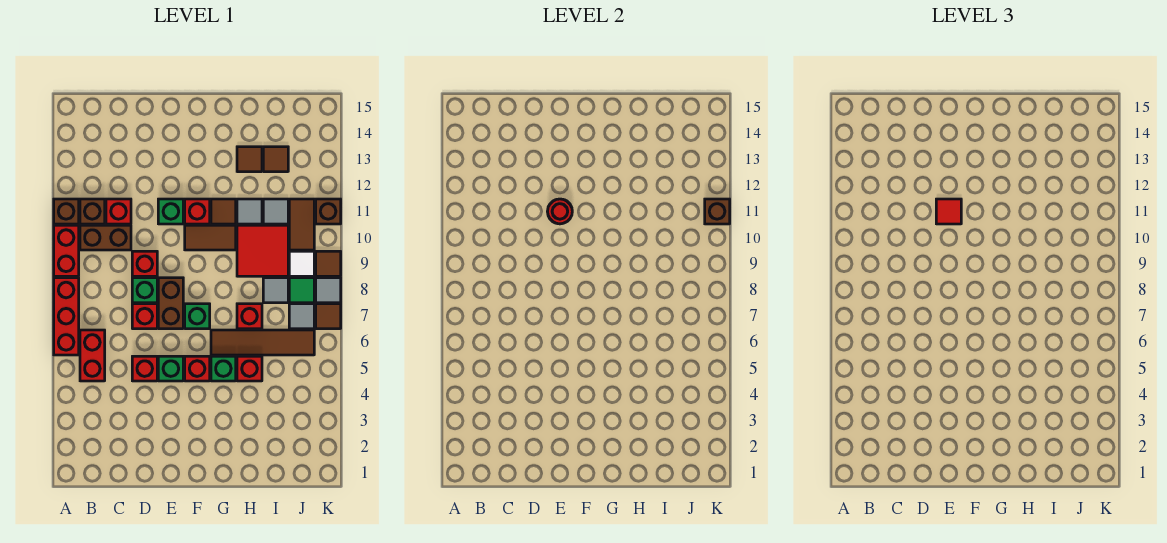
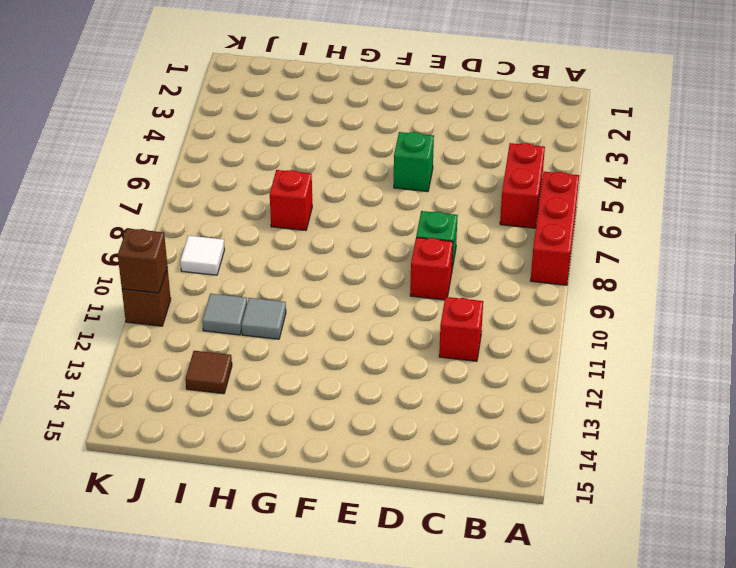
none -> red 1x2 brick [54,225,79,276]
none -> brown 1x1 brick [54,199,79,224]
none -> brown 1x2 brick [80,225,131,250]
none -> brown 1x1 brick [80,199,105,224]

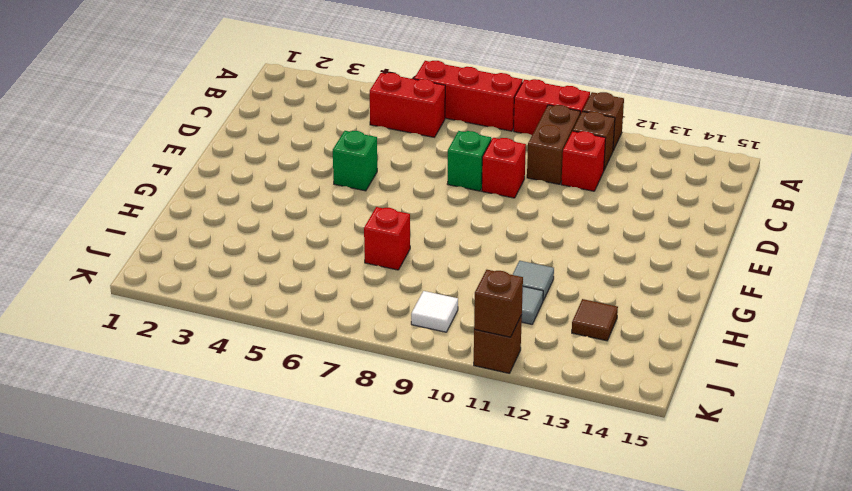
none -> red 1x1 brick [132,356,157,381]
none -> red 1x1 brick [132,304,157,329]
none -> brown 1x2 brick [158,278,183,329]
none -> green 1x1 brick [158,199,183,224]

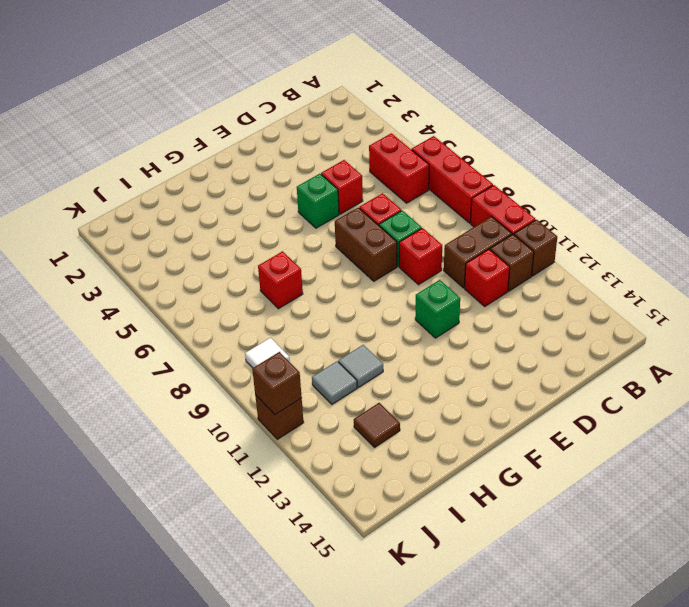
none -> red 1x1 brick [185,356,210,381]
none -> green 1x1 brick [185,304,210,329]
none -> brown 1x2 tile [185,225,236,250]
none -> red 1x1 brick [185,199,210,224]

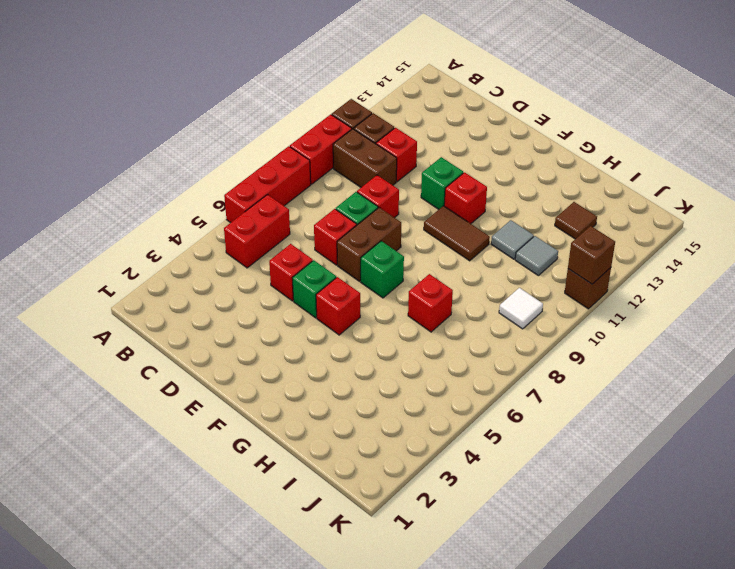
none -> green 1x1 brick [211,356,236,381]
none -> brown 1x4 tile [211,330,314,355]
none -> brown 1x1 tile [211,199,236,224]
none -> red 1x1 brick [237,356,262,381]

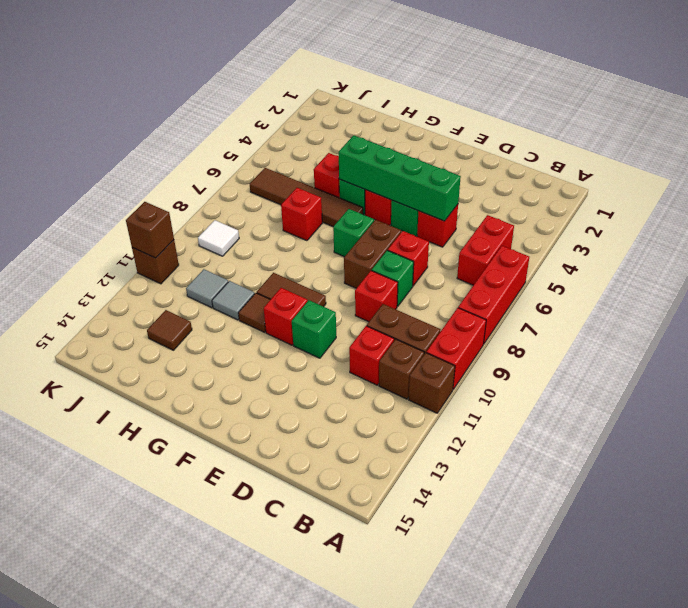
green 1x4 brick [339,135,461,221] -> none
none -> red 2x2 tile [237,225,288,276]
none -> brown 1x1 tile [237,147,262,172]
none -> grey 1x1 tile [263,278,288,303]
none -> grey 1x1 tile [289,304,314,329]

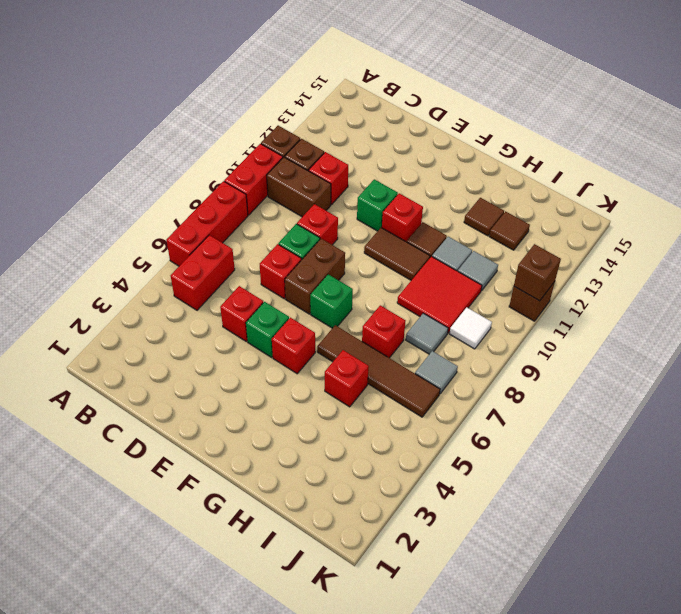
none -> green 1x1 brick [211,356,236,381]
none -> green 1x1 tile [289,278,314,303]
none -> brown 1x2 tile [289,199,314,250]
none -> brown 1x1 tile [316,304,341,329]

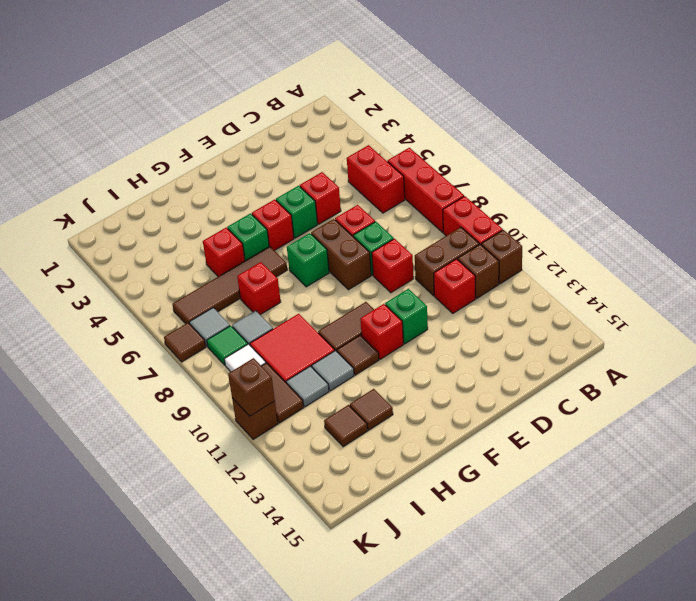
none -> grey 1x1 tile [316,278,341,303]
none -> brown 1x1 tile [316,251,341,276]
none -> red 1x1 round brick [548,199,572,224]
none -> red 1x1 tile [936,199,961,224]

